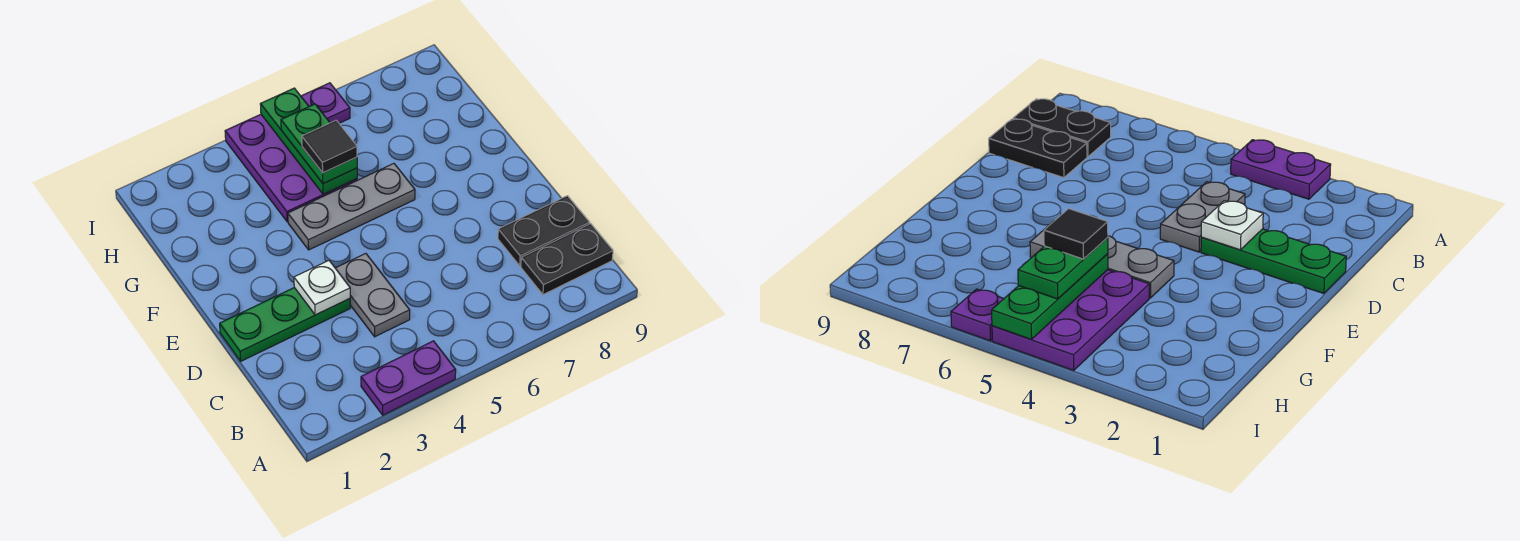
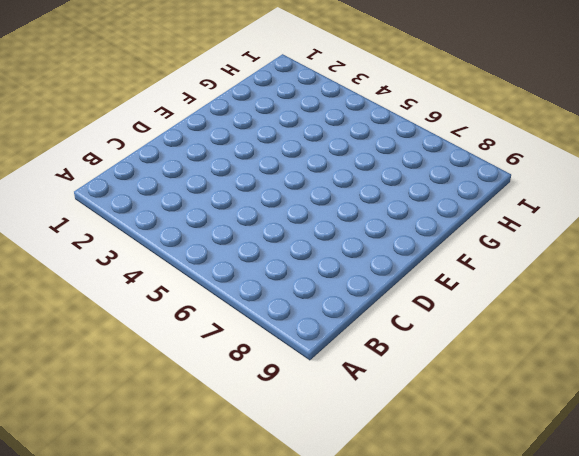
none -> purple 1x2 plate [361,341,456,415]
none -> black 1x2 plate [521,224,613,295]
none -> grey 1x2 plate [335,253,410,337]

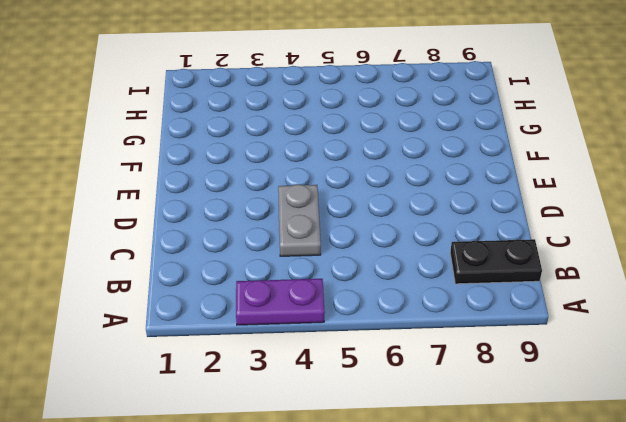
none -> black 1x2 plate [498,196,590,266]
none -> green 1x3 plate [220,288,350,361]
none -> grey 1x3 plate [288,164,415,250]

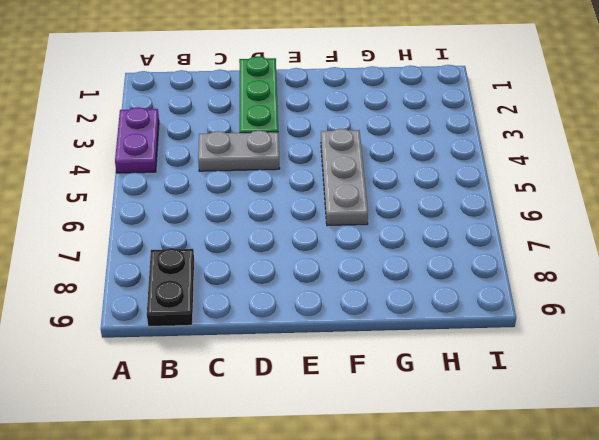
none -> black 1x2 plate [498,196,590,266]
none -> purple 2x3 plate [225,114,357,222]
none -> purple 1x1 plate [301,83,350,123]

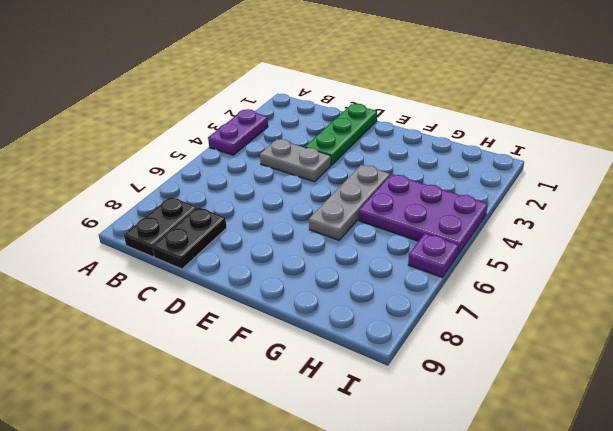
none -> white 1x1 plate [294,261,350,315]
none -> green 1x3 plate [260,88,357,194]
none -> green 1x2 plate [281,104,357,184]

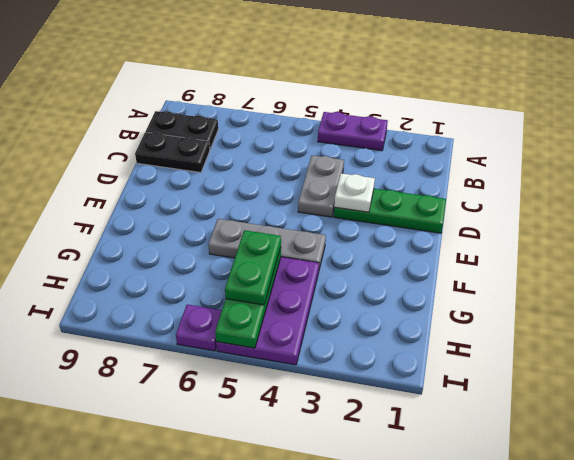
none -> black 1x1 tile [302,120,357,173]

